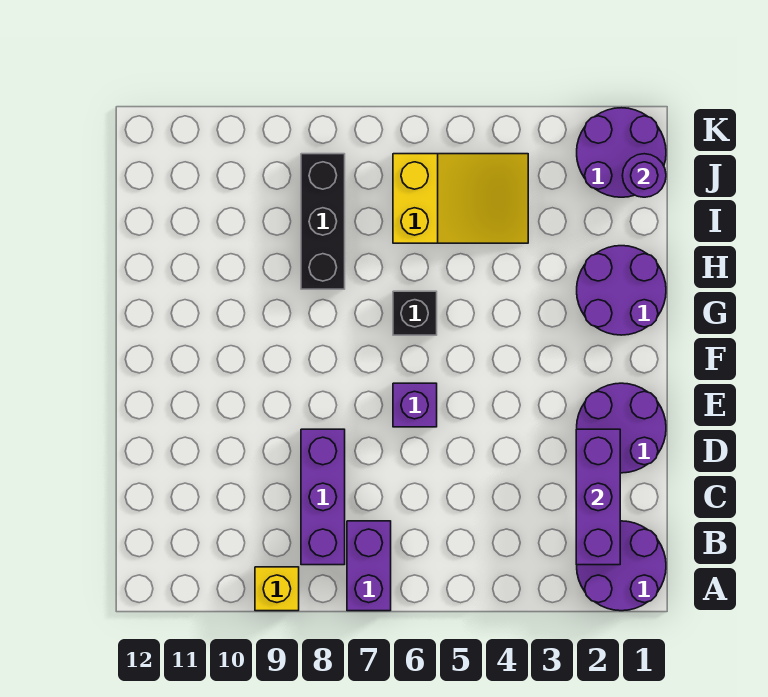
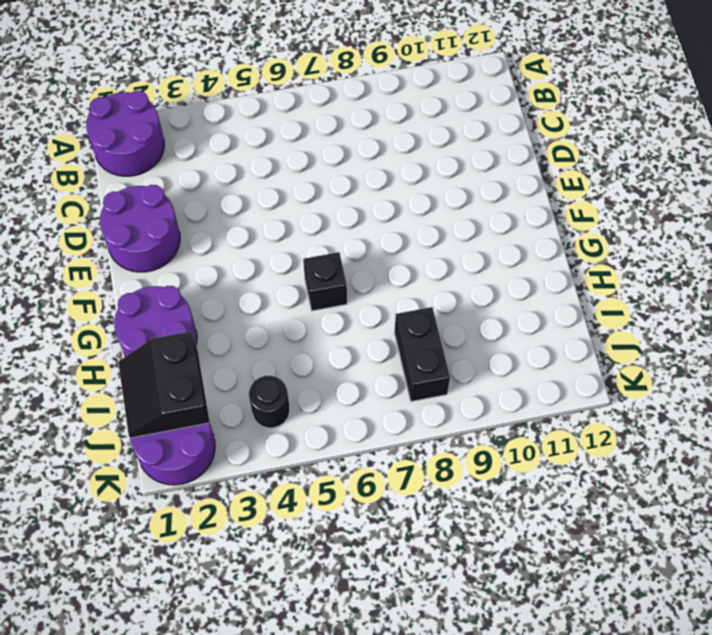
black 2x2 slope [118,331,210,438] -> purple 1x1 round brick [622,154,666,197]
black 1x2 brick [394,307,450,401] -> black 1x3 brick [301,154,345,289]
black 1x1 round brick [249,376,290,428] -> yellow 2x3 slope [393,154,528,243]
none -> purple 1x2 brick [347,521,391,611]
none -> yellow 1x1 brick [255,567,299,611]
none -> purple 1x3 brick [301,429,345,565]

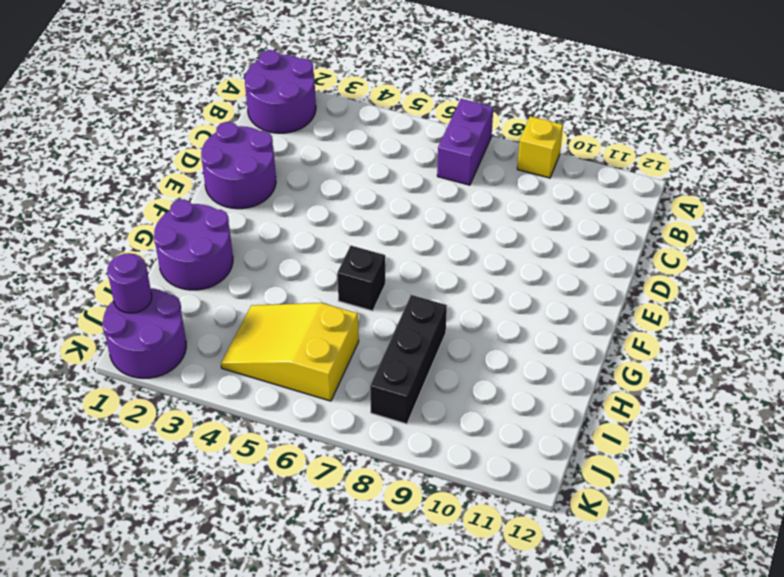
none -> purple 1x3 brick [301,429,345,565]
none -> purple 1x1 brick [393,383,437,427]
none -> purple 1x3 brick [576,429,620,565]

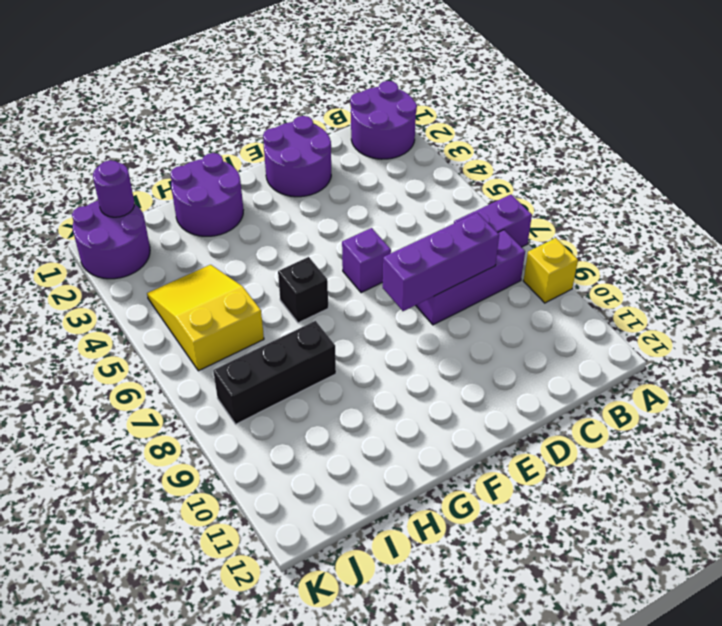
purple 1x3 brick [383,213,499,311] -> purple 1x3 brick moved to [576,429,620,565]

